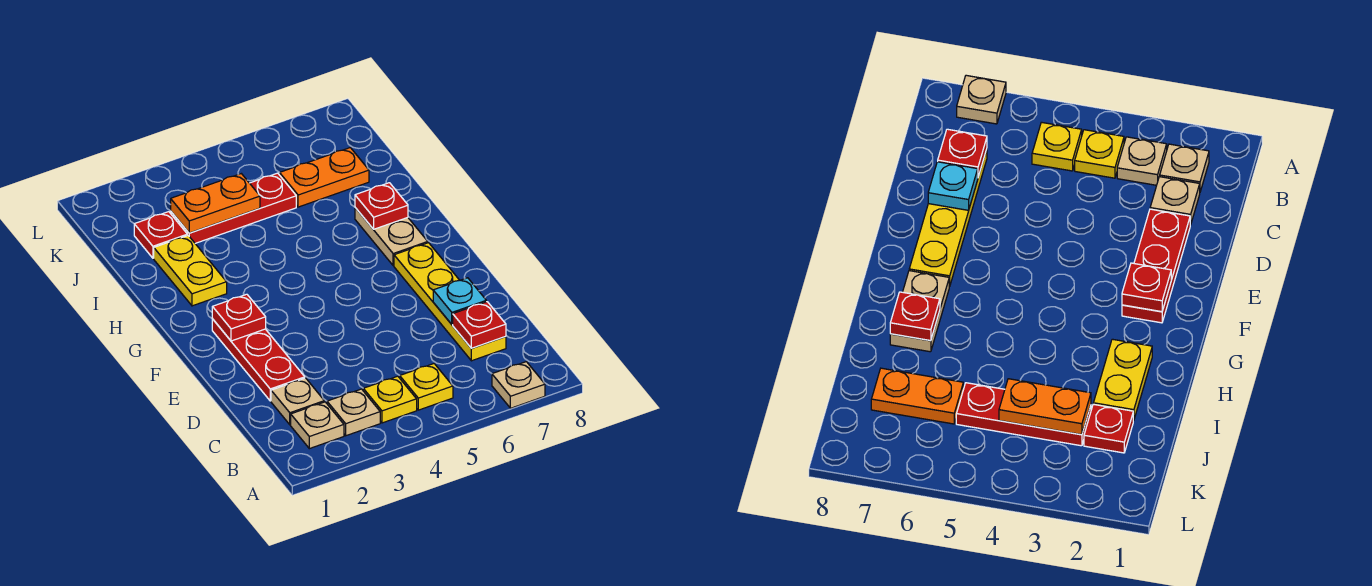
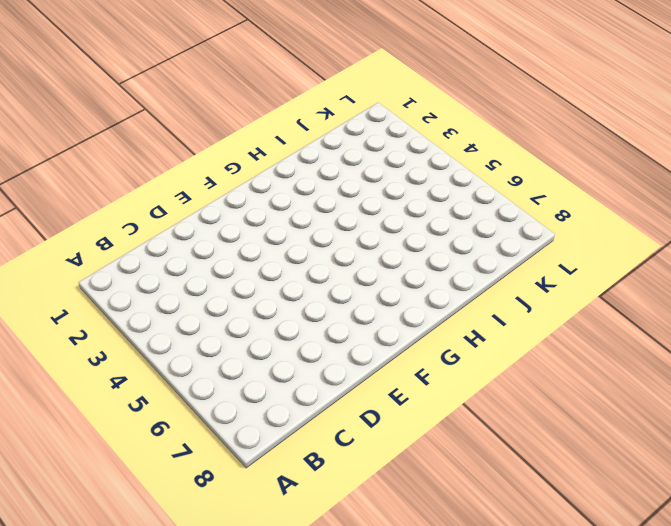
none -> tan 1x1 plate [492,362,545,408]
none -> tan 1x1 plate [291,402,344,449]
none -> tan 1x1 plate [327,389,380,436]

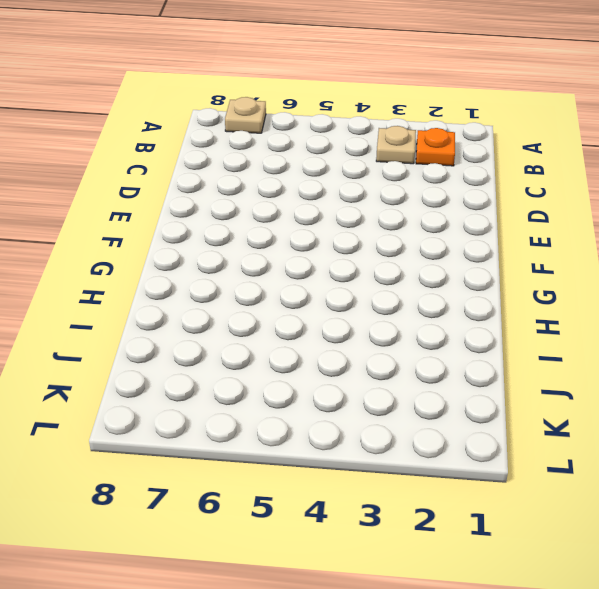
orange 1x1 plate [416,128,455,166] -> tan 1x1 plate [291,402,344,449]
none -> yellow 1x1 plate [363,376,417,423]
none -> yellow 1x1 plate [400,364,453,410]
none -> tan 1x1 plate [271,378,324,425]

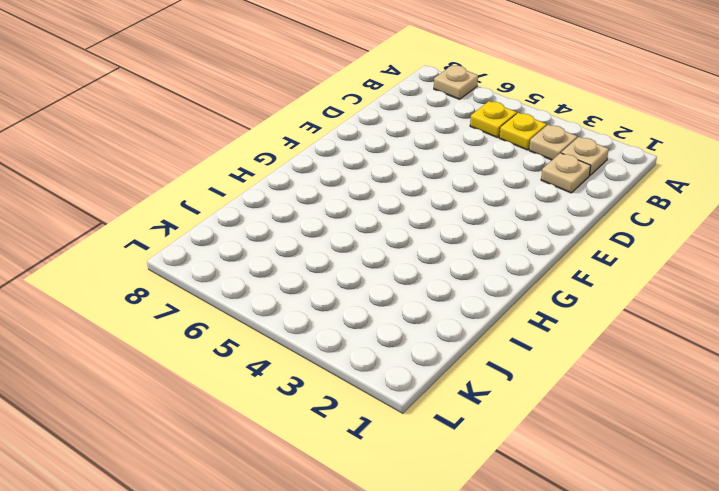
none -> yellow 1x4 plate [394,243,506,361]
none -> red 1x3 plate [212,319,305,401]
none -> tan 1x2 plate [355,208,428,266]

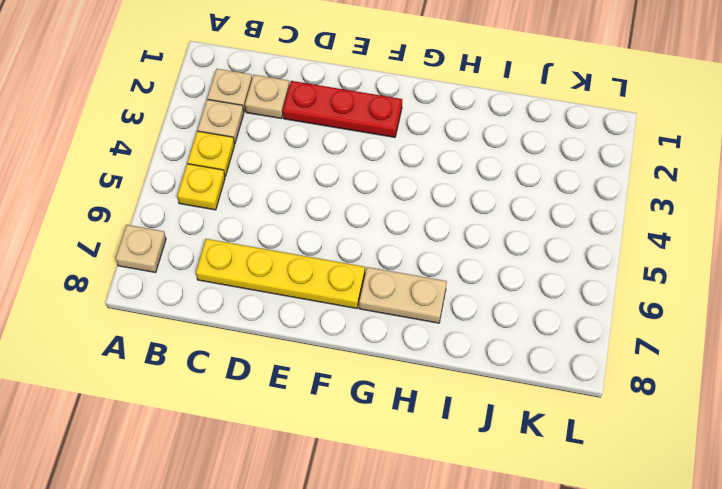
none -> yellow 1x2 plate [154,235,227,306]
none -> red 1x1 plate [134,212,187,258]
none -> red 1x3 plate [171,173,296,243]

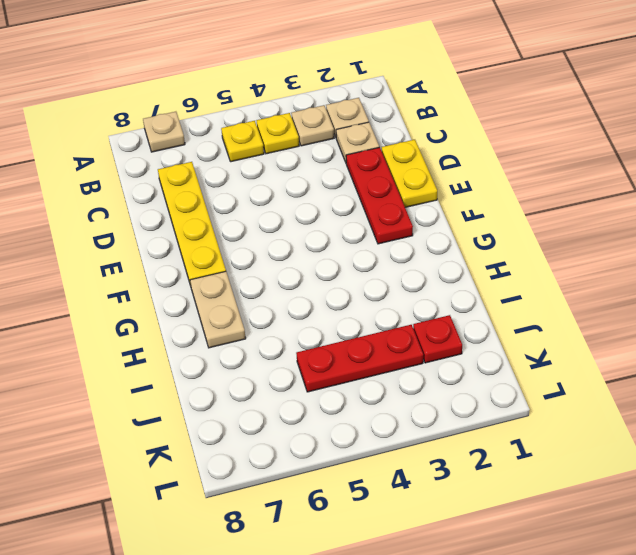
yellow 1x2 plate [382,140,437,207] -> yellow 1x2 plate moved to [154,235,227,306]
none -> orange 1x2 plate [280,148,369,207]
none -> red 1x1 plate [453,302,506,348]
none -> cyan 1x1 plate [433,278,486,324]

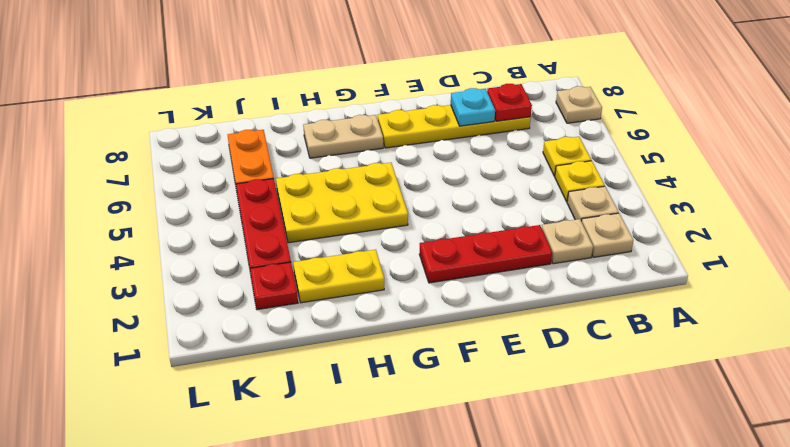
yellow 2x3 plate [276,163,408,243] -> none
none -> red 1x1 plate [212,294,266,341]
none -> red 1x1 plate [355,183,408,229]
none -> orange 1x2 plate [171,174,260,233]

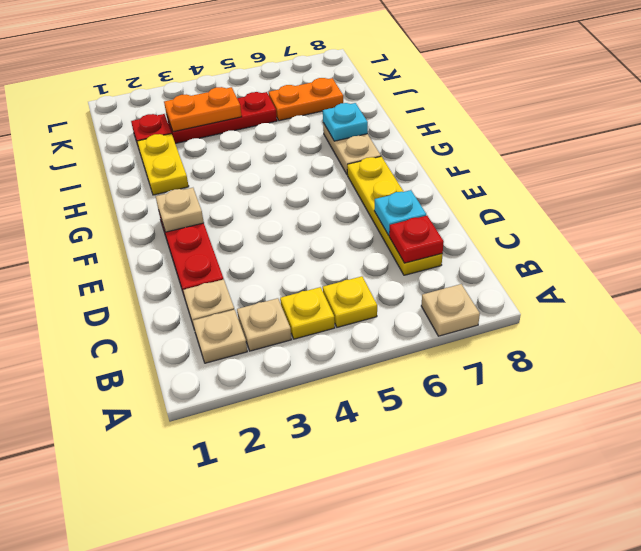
tan 1x1 plate [156,188,204,232] -> red 1x1 plate [212,294,266,341]
cyan 1x1 plate [323,103,368,141] -> red 1x1 plate [355,183,408,229]

